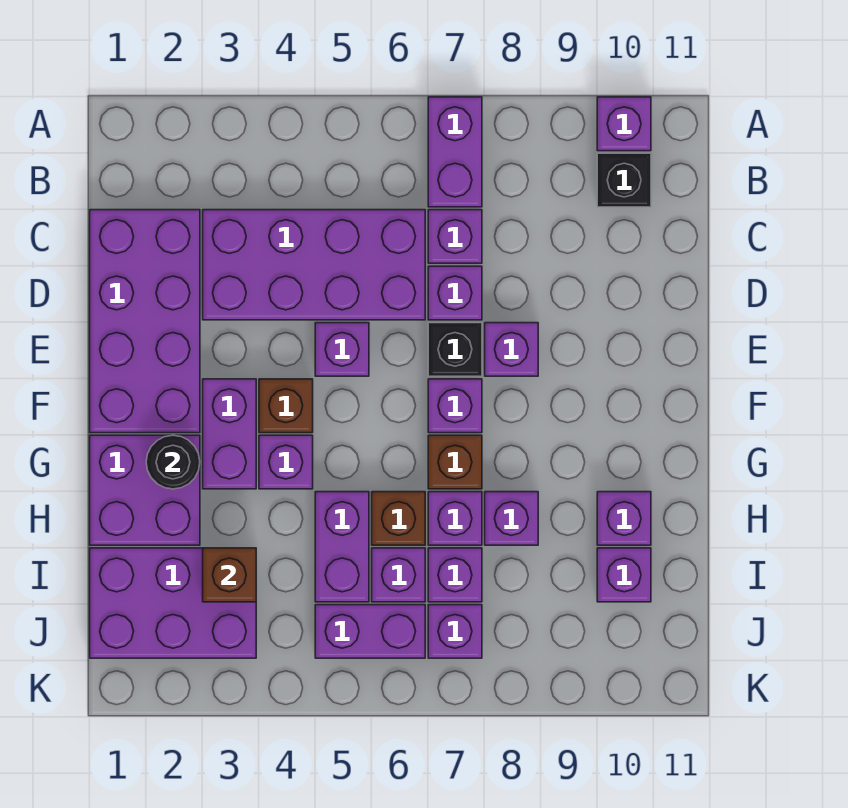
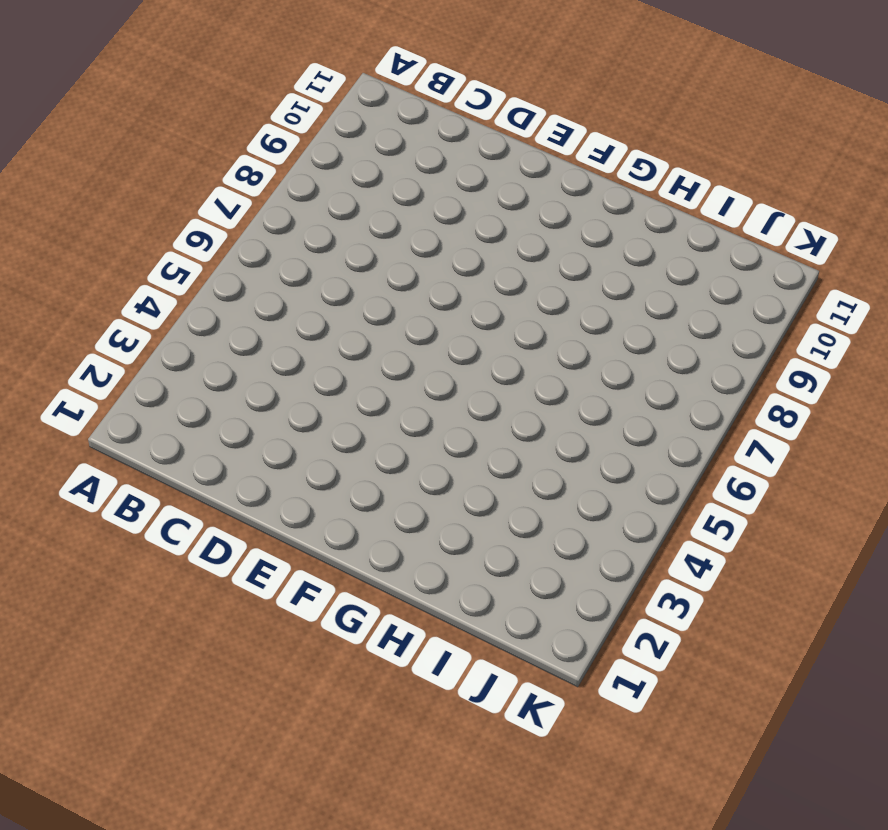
none -> purple 1x2 brick [428,97,482,207]
none -> purple 1x1 brick [597,97,651,151]
none -> black 1x1 brick [597,153,651,207]

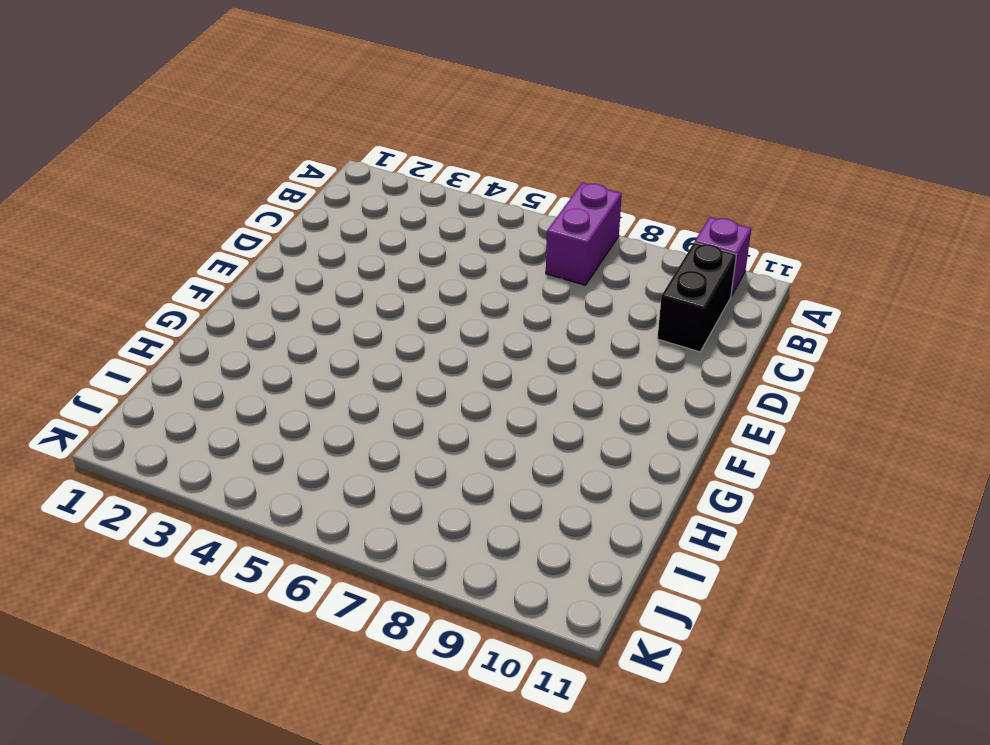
black 1x2 brick [657,243,736,352] -> black 1x1 brick [597,153,651,207]
none -> purple 2x4 brick [90,210,200,433]
none -> purple 2x4 brick [203,210,425,320]
none -> purple 1x1 brick [428,210,482,263]

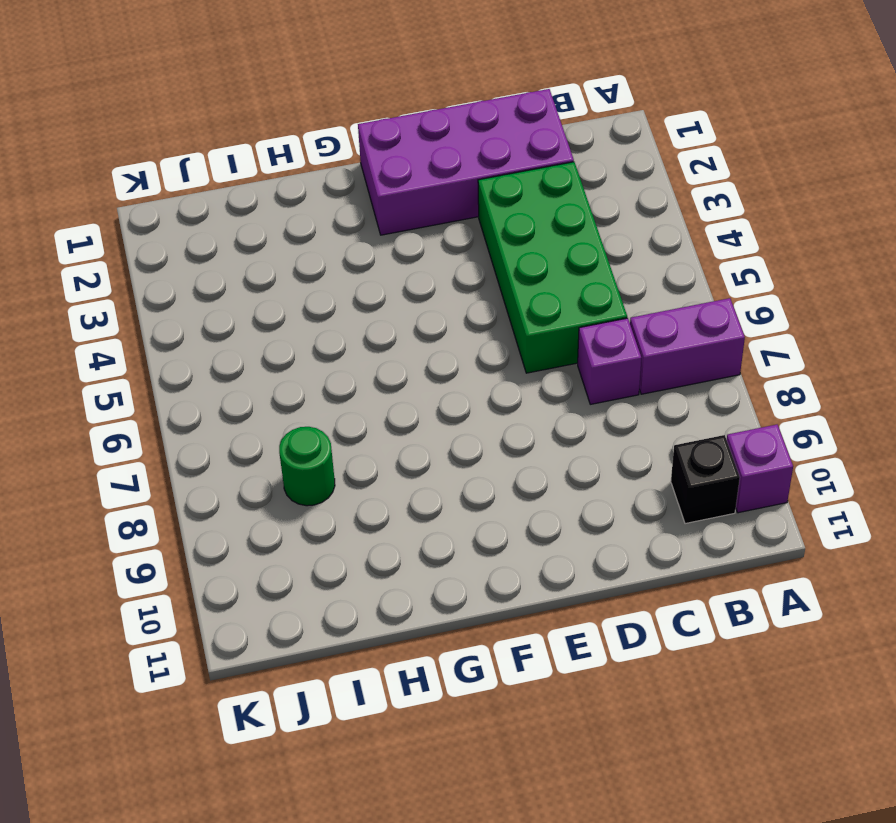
green 2x4 brick [478,162,627,373] -> purple 2x4 brick [203,210,425,320]
green 1x1 round brick [279,427,335,506] -> none
none -> purple 1x1 brick [428,266,482,320]
none -> purple 1x1 brick [315,323,369,376]
none -> black 1x1 brick [428,323,482,376]

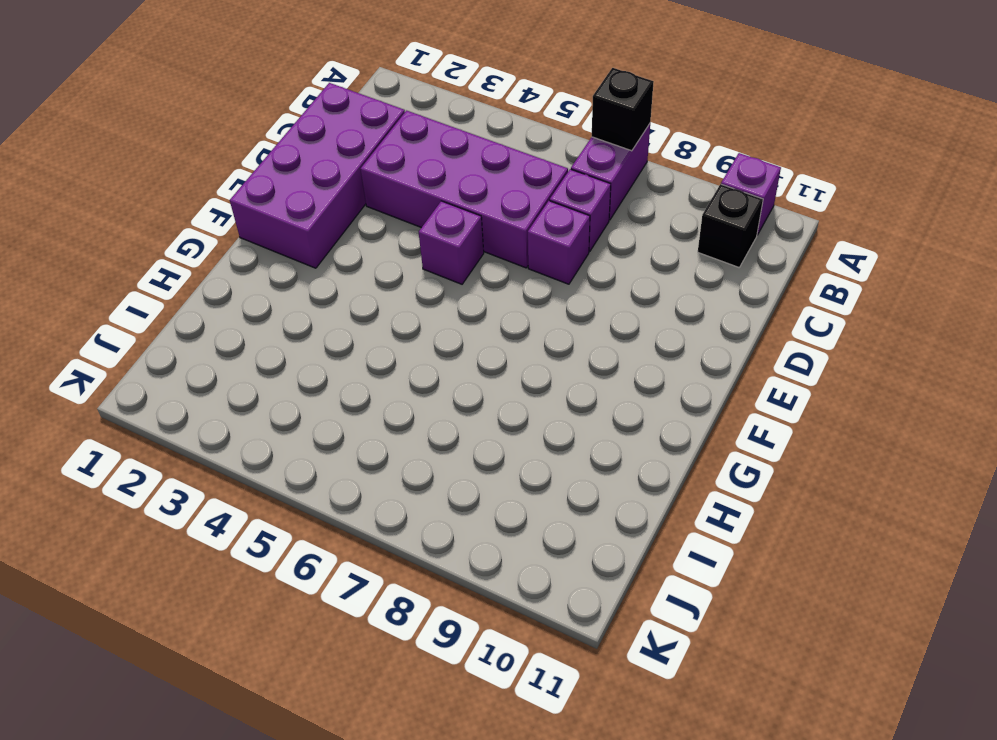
black 1x1 brick [592,68,654,151] -> black 1x1 brick moved to [428,323,482,376]
none -> purple 1x1 brick [485,323,538,376]
none -> purple 1x2 brick [203,379,256,489]
none -> brown 1x1 brick [259,379,313,433]

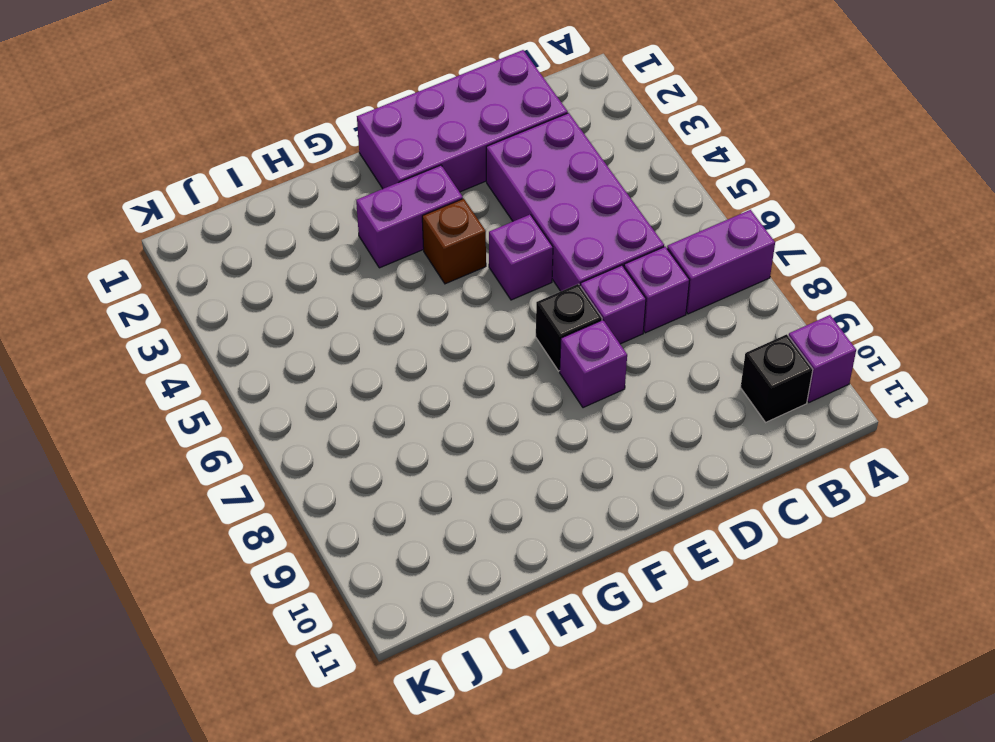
none -> purple 1x1 brick [428,379,482,433]
none -> purple 2x2 brick [90,435,200,545]
none -> purple 1x1 brick [259,435,313,489]

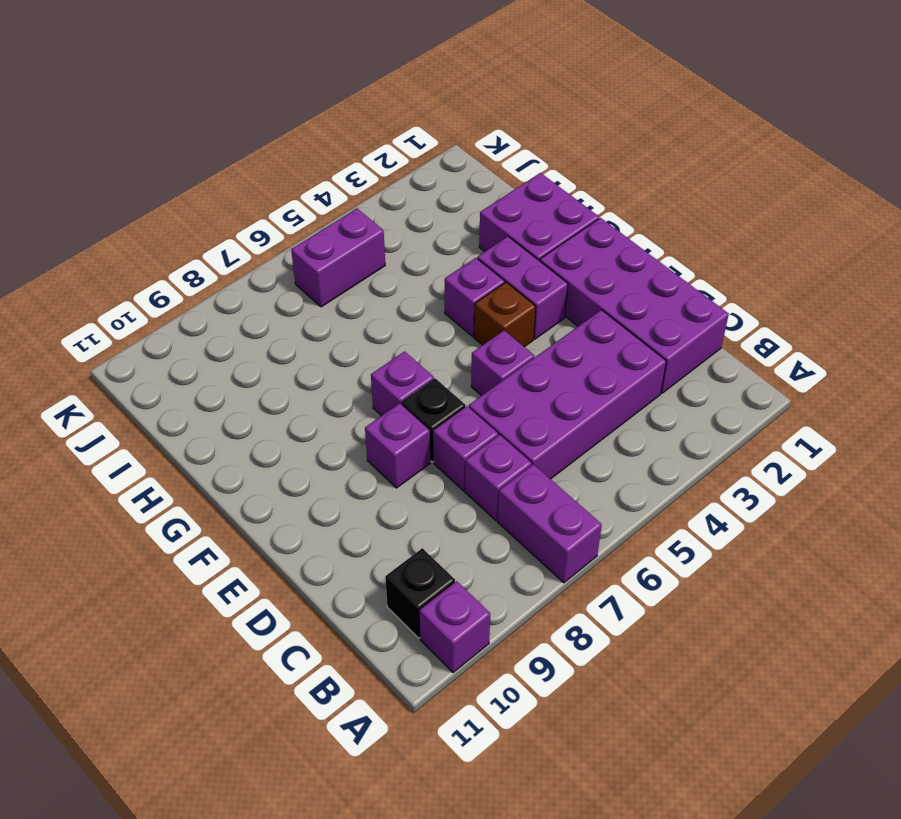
none -> brown 1x1 brick [428,435,482,489]
none -> purple 1x2 brick [315,492,369,602]
none -> brown 1x1 brick [372,492,425,545]

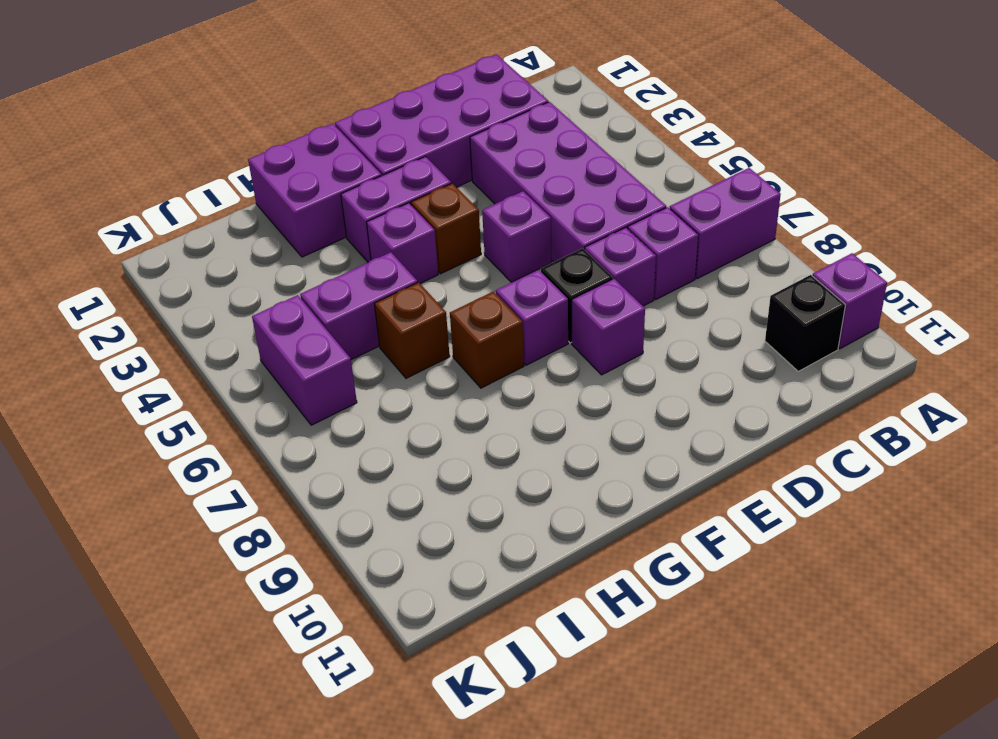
none -> purple 1x1 brick [428,492,482,545]
none -> purple 1x1 brick [485,492,538,545]
none -> purple 1x1 brick [597,492,651,545]

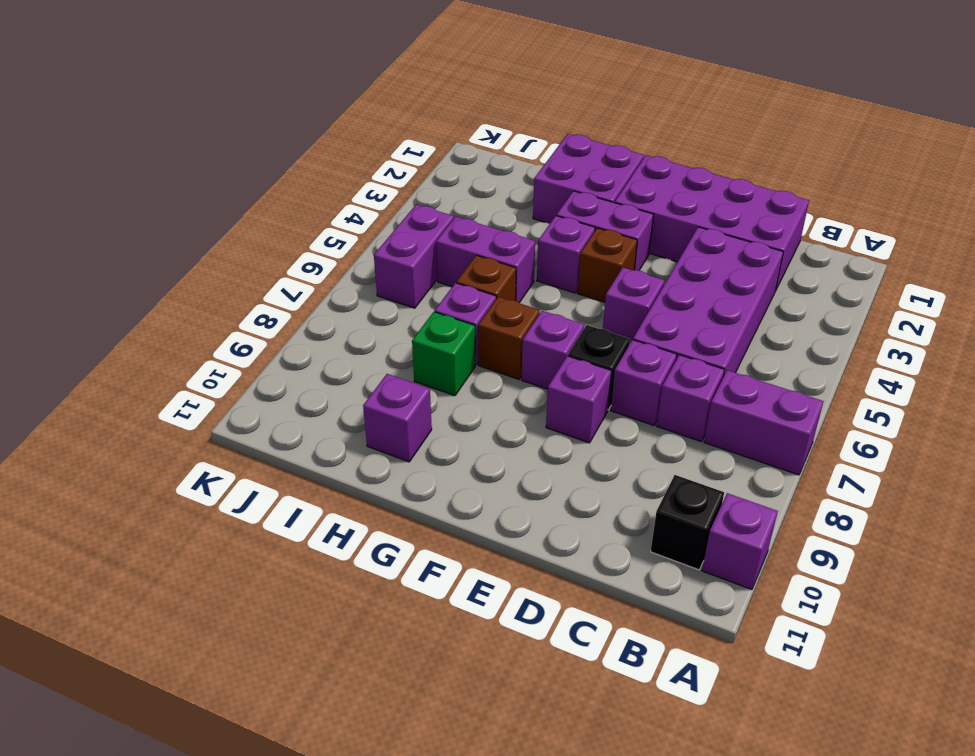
green 1x1 brick [412,312,475,396] -> purple 1x1 brick [485,492,538,545]
none -> purple 2x3 brick [90,548,256,658]
none -> purple 1x1 brick [372,548,425,602]
none -> purple 1x1 brick [428,548,482,602]

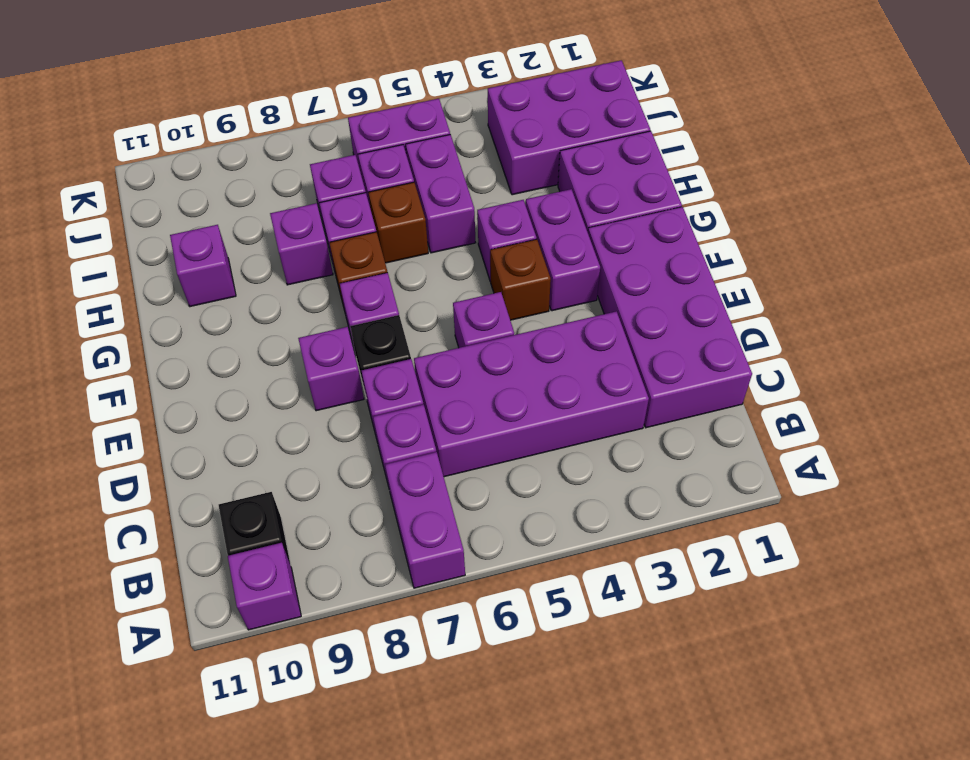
none -> purple 1x1 brick [597,548,651,602]
none -> purple 1x1 brick [428,605,482,658]
none -> black 1x1 round brick [146,435,200,489]

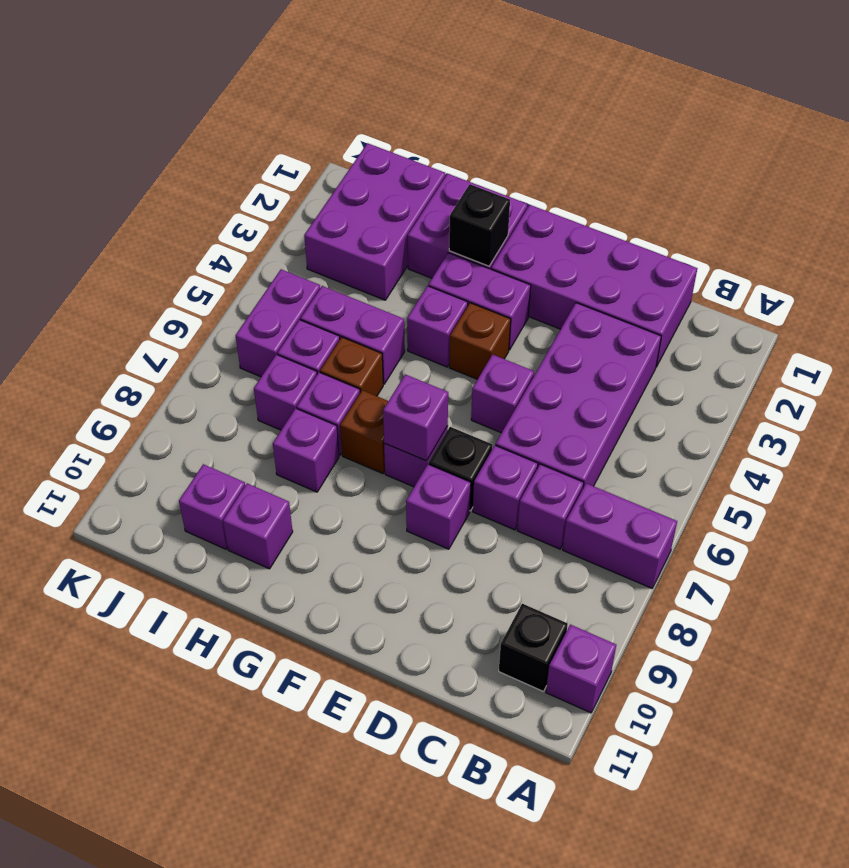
purple 1x1 brick [383,374,448,461] -> purple 1x1 brick moved to [428,605,482,658]
black 1x1 brick [449,184,510,266] -> black 1x1 round brick [146,435,200,489]
none -> brown 1x1 brick [203,548,256,602]

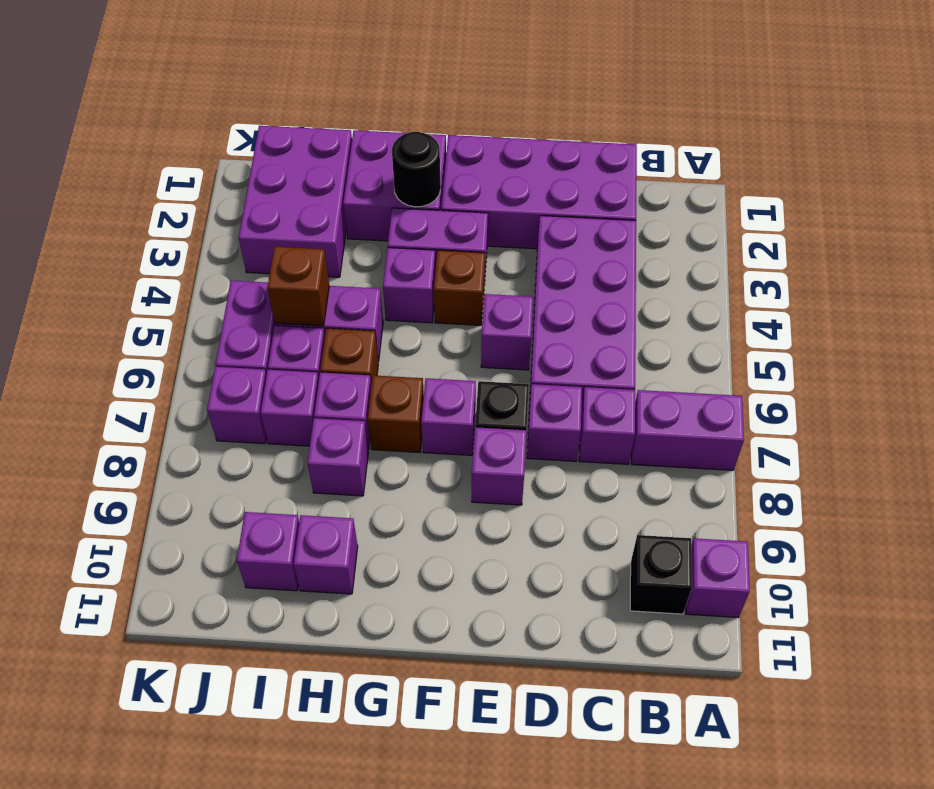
brown 1x1 brick [267,247,329,326] -> brown 1x1 brick moved to [203,548,256,602]

